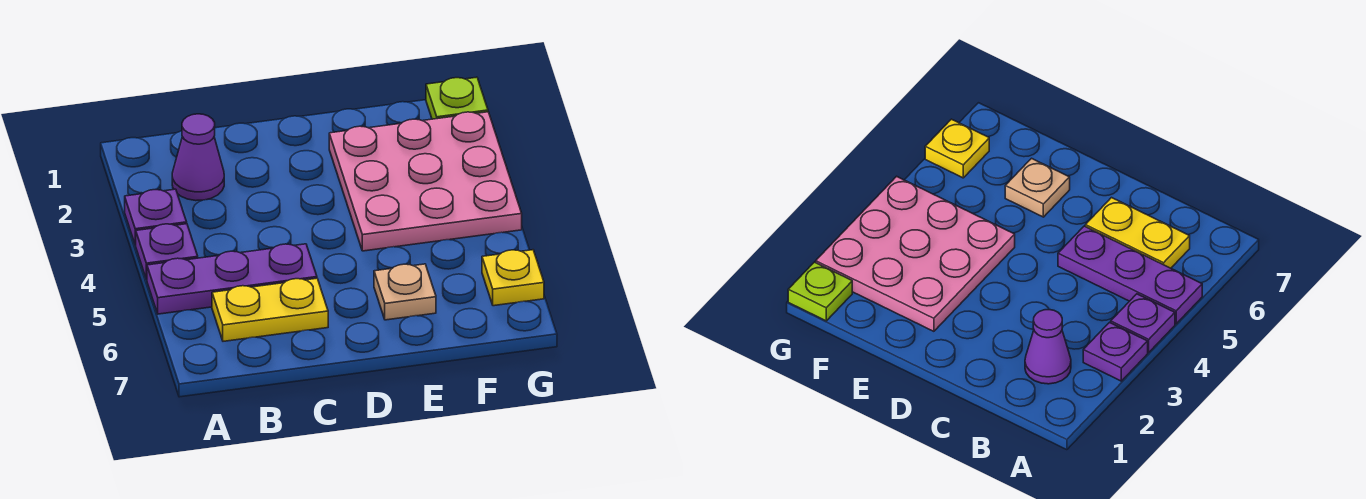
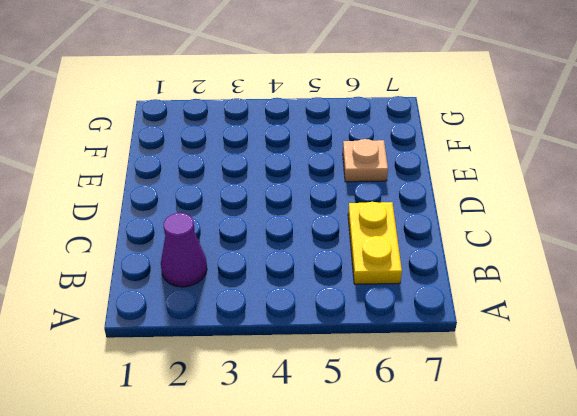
none -> purple 1x1 plate [125,189,187,245]
none -> purple 1x1 plate [136,224,198,279]

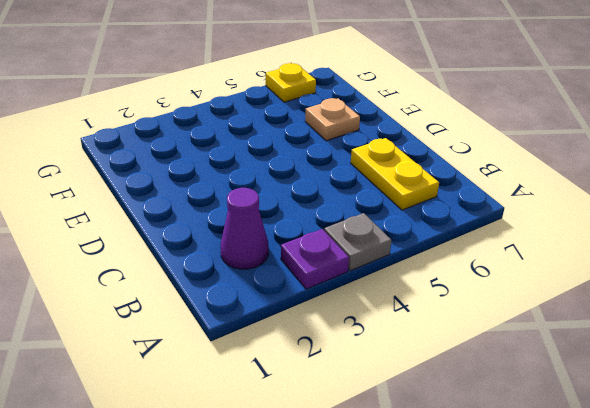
grey 1x1 plate [324,213,392,271] -> purple 1x1 plate [136,224,198,279]
none -> purple 1x3 plate [147,244,317,314]
none -> pink 3x3 plate [329,112,522,251]

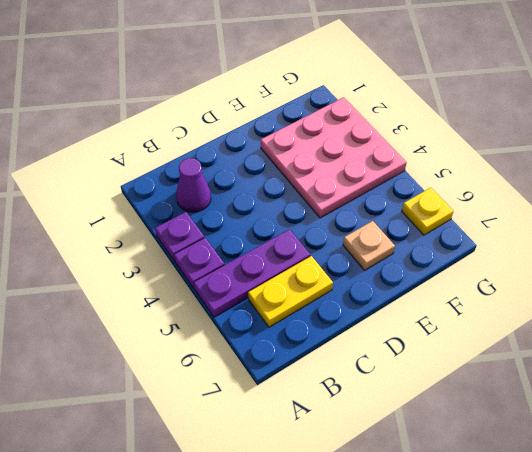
none -> lime 1x1 plate [426,77,488,119]

